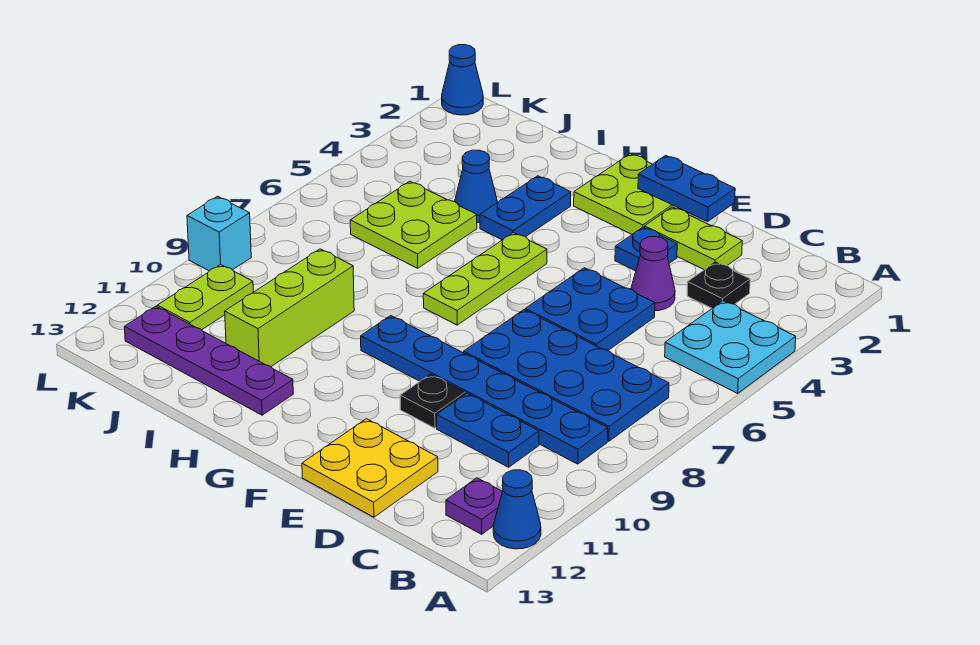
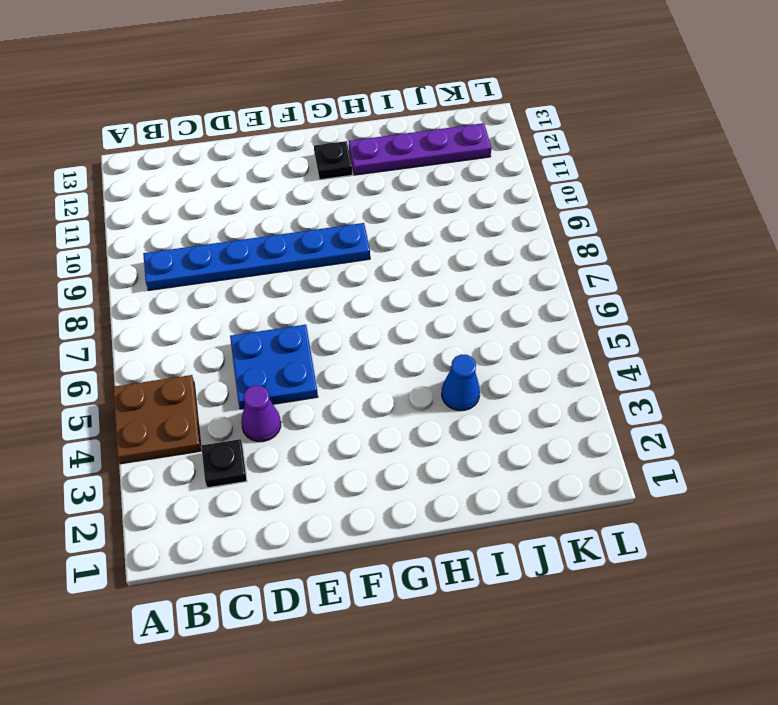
brown 2x2 plate [113,375,201,464] -> cyan 2x2 plate [665,301,796,393]
black 1x1 plate [314,141,353,180] -> black 1x1 plate moved to [400,374,465,428]
none -> blue 1x1 cone [493,470,541,549]
none -> blue 2x4 plate [464,310,669,441]
none -> purple 1x1 plate [446,478,502,534]

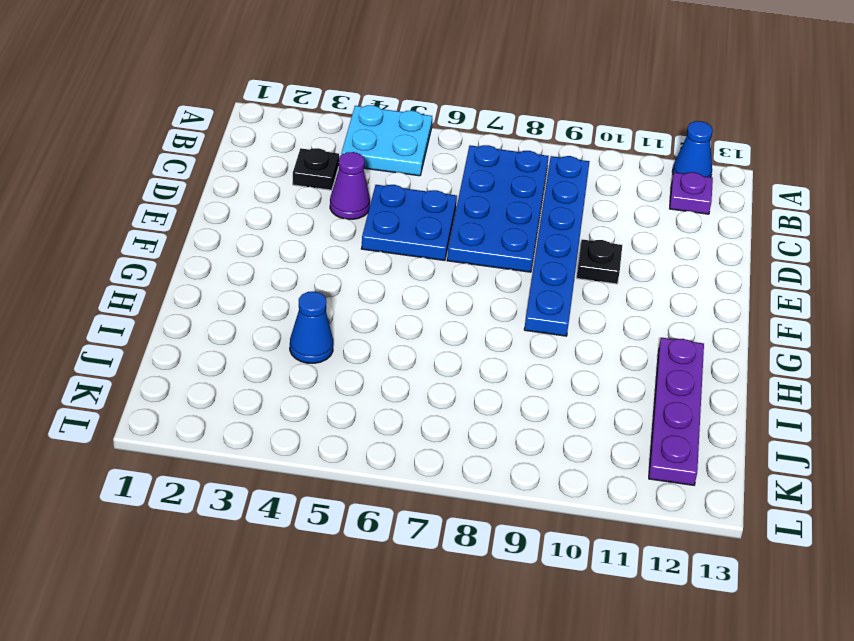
none -> blue 1x2 plate [437,393,539,467]
none -> lime 1x2 plate [645,207,742,270]
none -> yellow 2x2 plate [302,419,438,517]

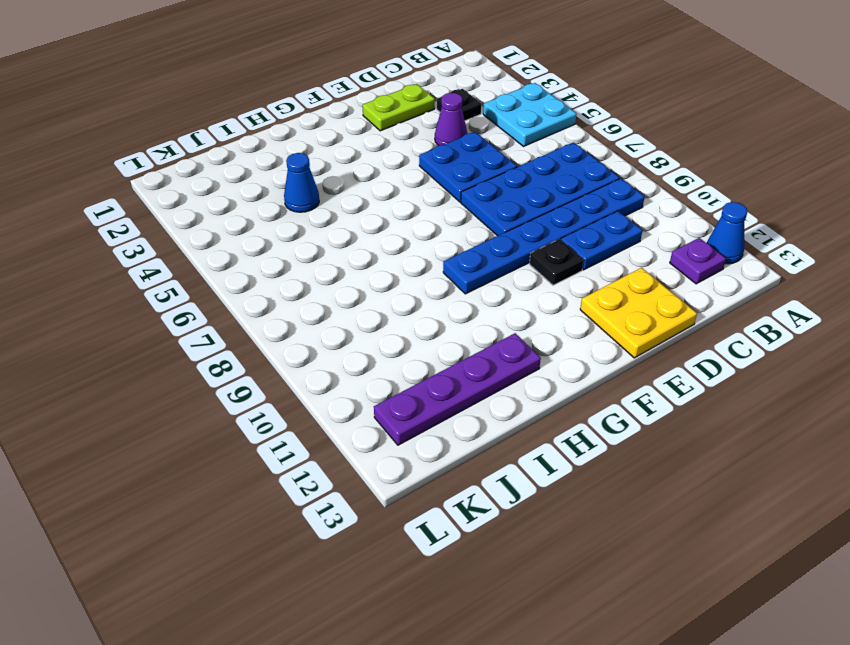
none -> blue 1x1 plate [615,227,677,271]
none -> lime 2x2 plate [574,154,682,234]
none -> lime 1x3 plate [423,233,547,325]

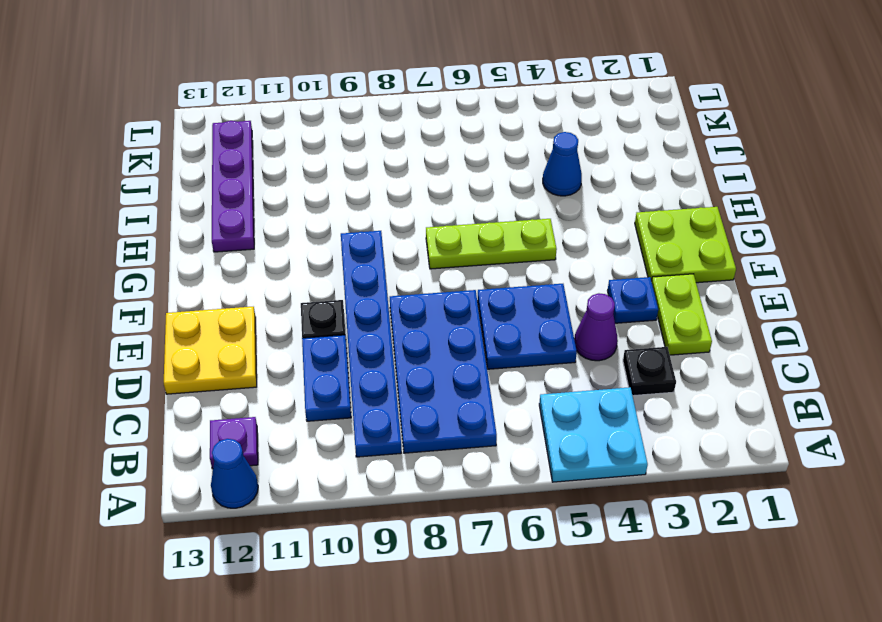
none -> blue 1x2 plate [480,176,571,240]
none -> lime 2x2 plate [350,181,477,268]
none -> lime 1x3 brick [225,249,354,367]

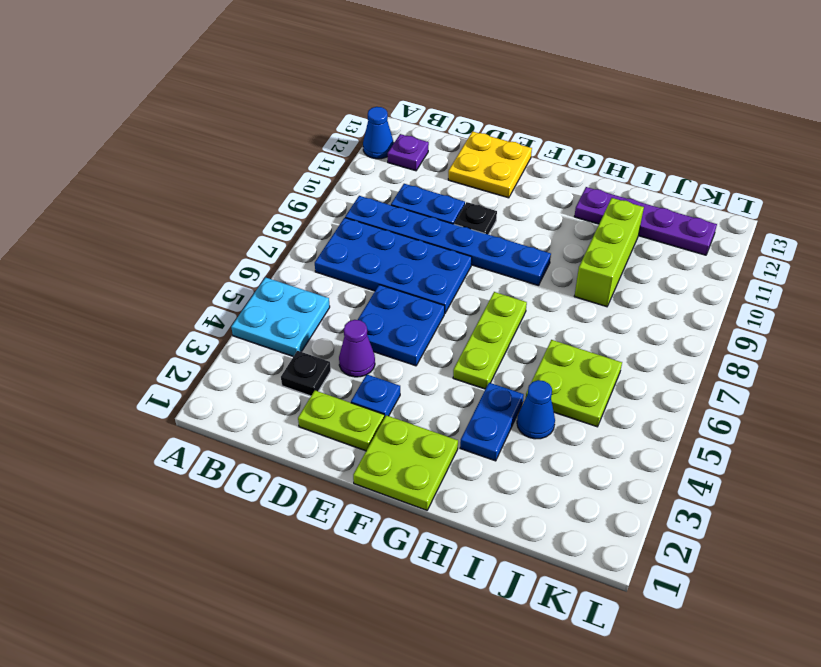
none -> lime 1x2 plate [157,264,253,330]
none -> blue 1x1 cone [442,45,483,115]
none -> cyan 1x1 brick [187,196,251,271]

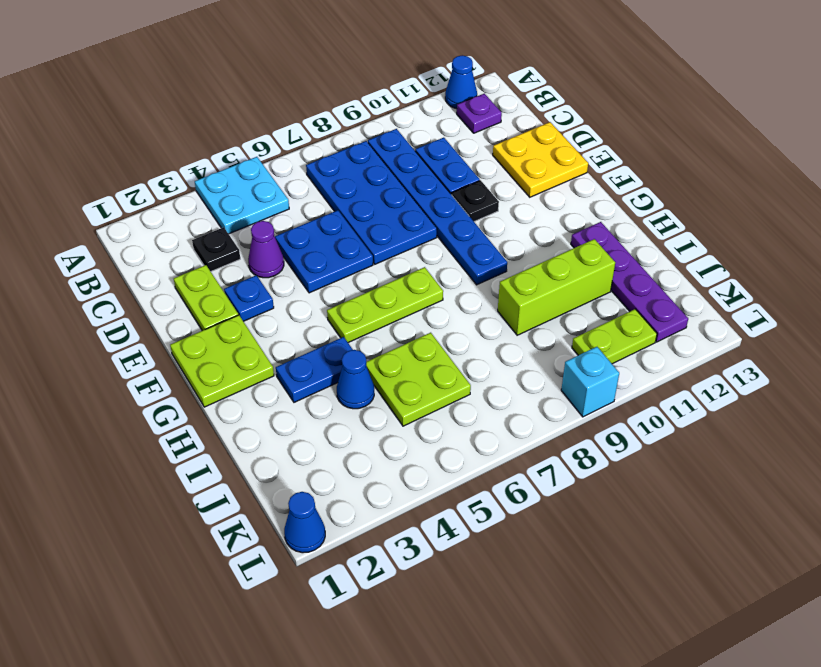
none -> blue 1x2 plate [638,155,735,222]

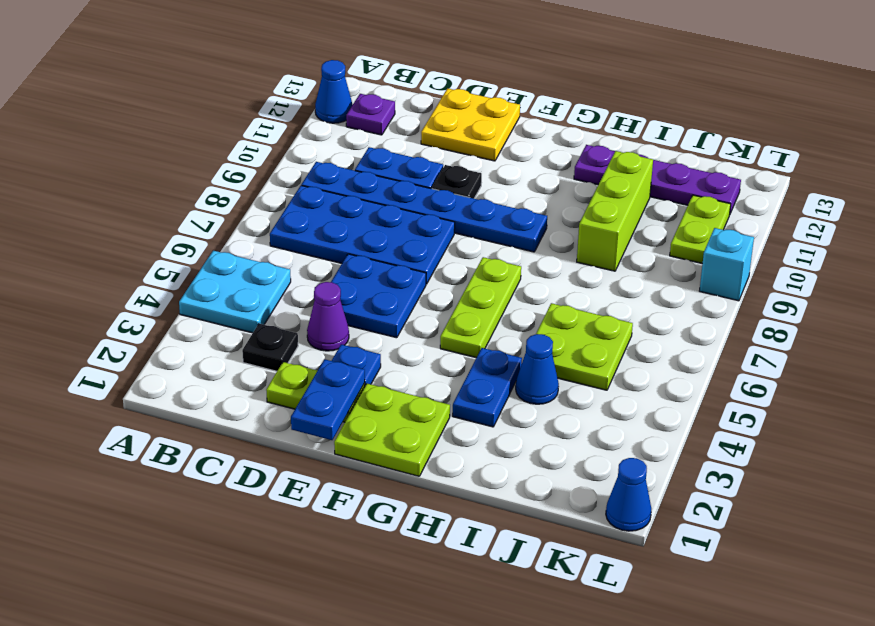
blue 1x2 plate [291,359,365,440] -> blue 1x2 plate turned to [638,155,735,222]

